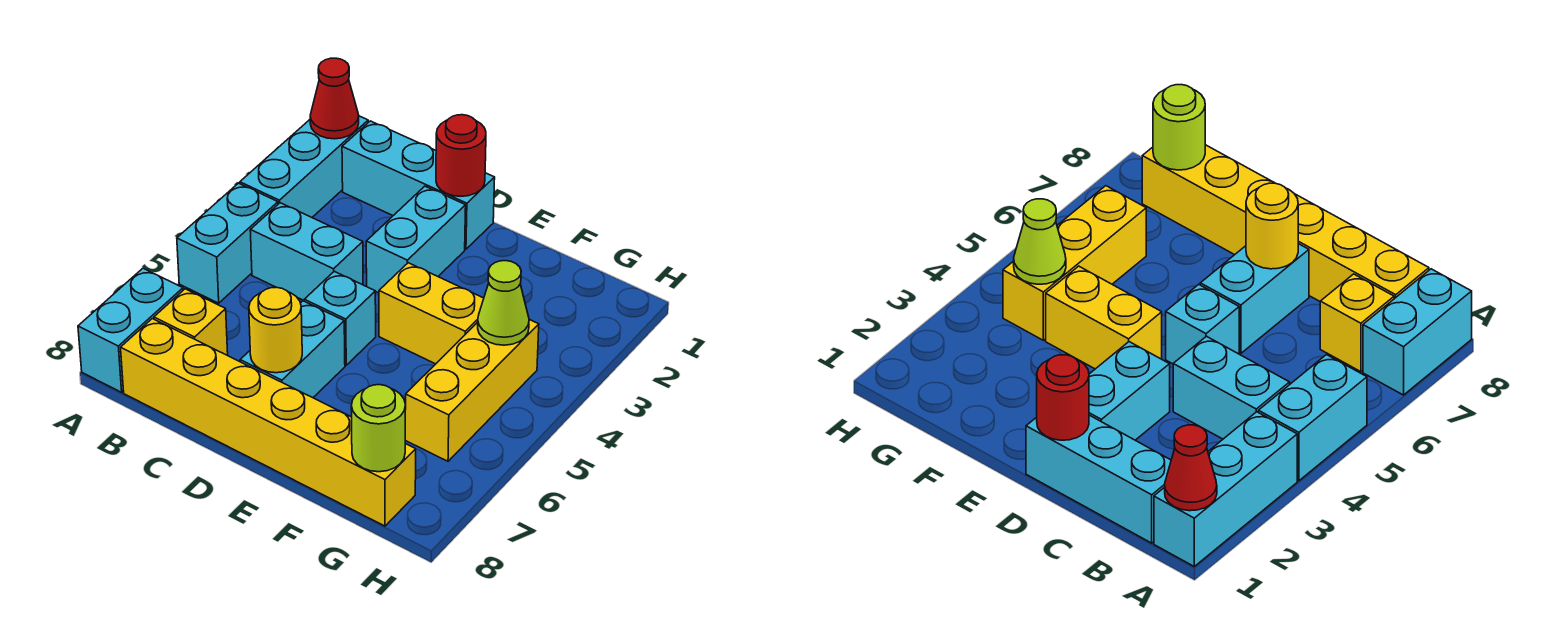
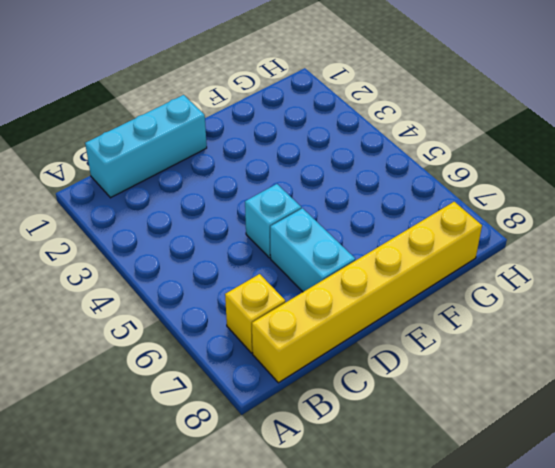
none -> cyan 1x3 brick [240,116,368,217]
none -> cyan 1x2 brick [177,183,278,303]
none -> cyan 1x2 brick [78,268,183,392]

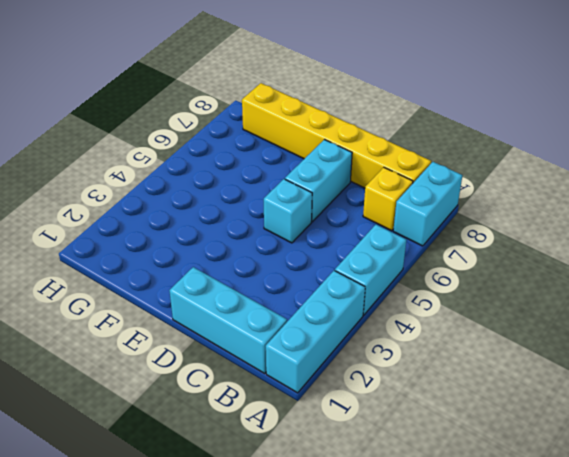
none -> cyan 1x2 brick [250,203,363,300]
none -> cyan 1x2 brick [366,186,466,293]
none -> yellow 1x2 brick [379,263,484,364]

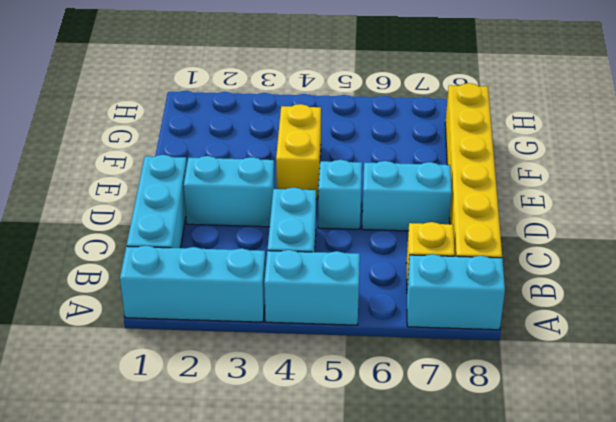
none -> yellow 1x3 brick [405,320,539,461]
none -> red 1x1 cone [310,58,359,139]
none -> red 1x1 round brick [436,115,486,196]

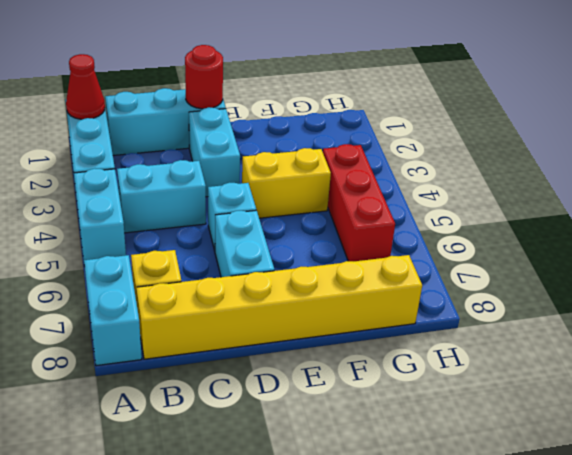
red 1x3 brick [323,144,395,262] -> yellow 1x3 brick [405,320,539,461]
none -> yellow 1x1 round brick [249,287,302,373]
none -> lime 1x1 cone [478,261,529,345]
none -> lime 1x1 round brick [351,385,405,472]

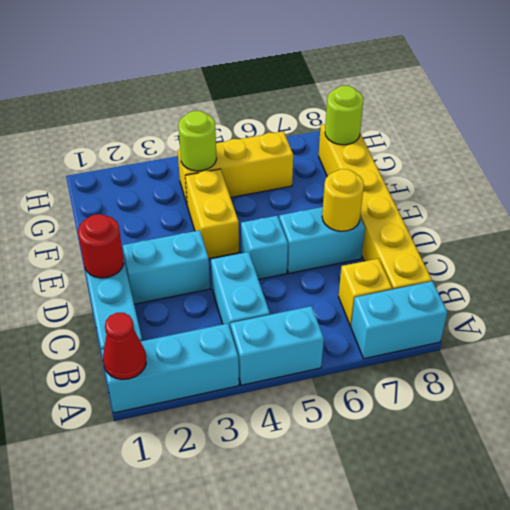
lime 1x1 round brick [178,111,217,171] -> lime 1x1 cone [478,261,529,345]

